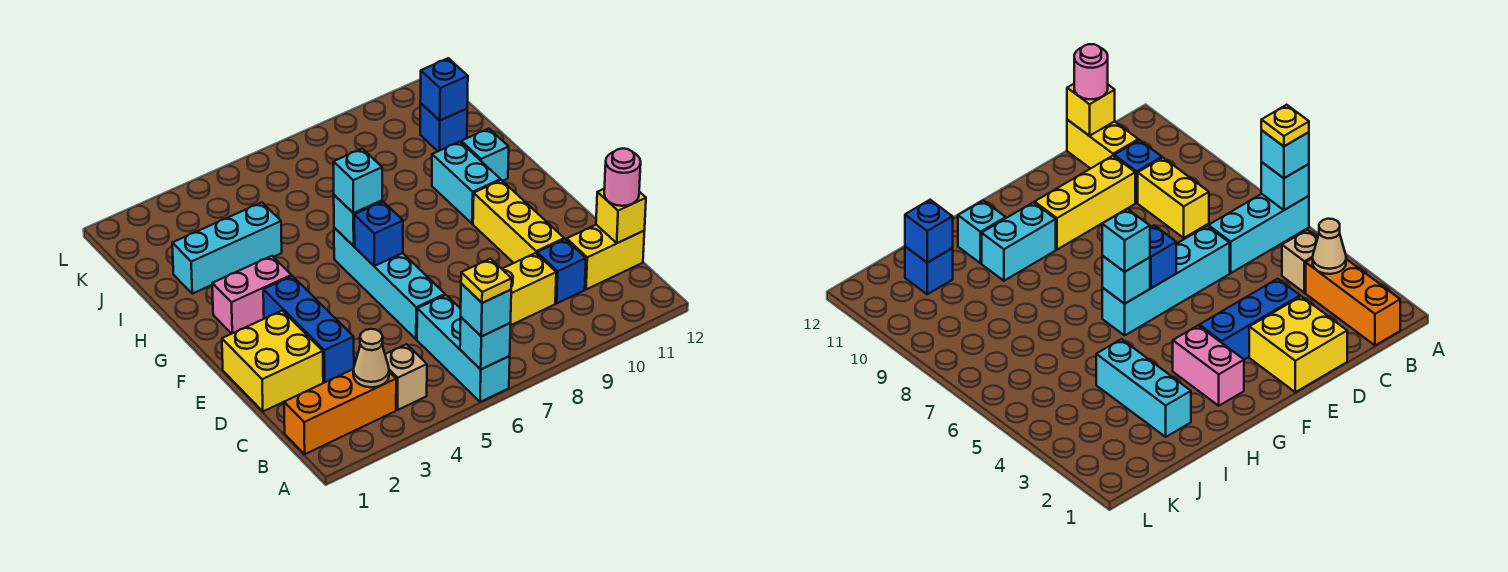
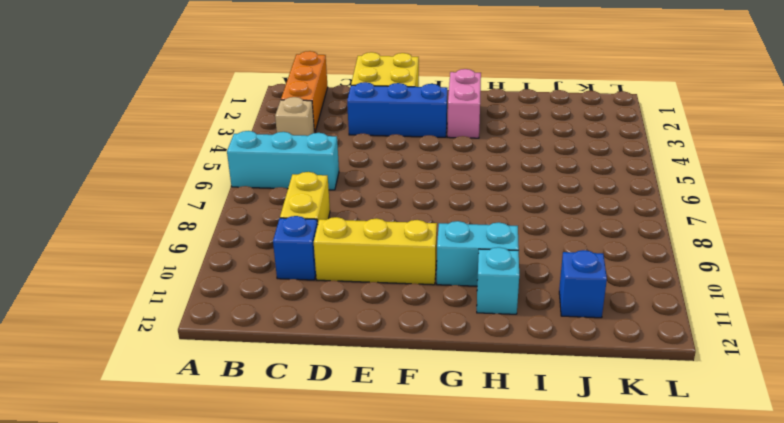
none -> yellow 1x2 brick [567,225,644,289]
none -> cyan 1x4 brick [334,228,445,339]
none -> cyan 1x3 brick [172,202,282,294]

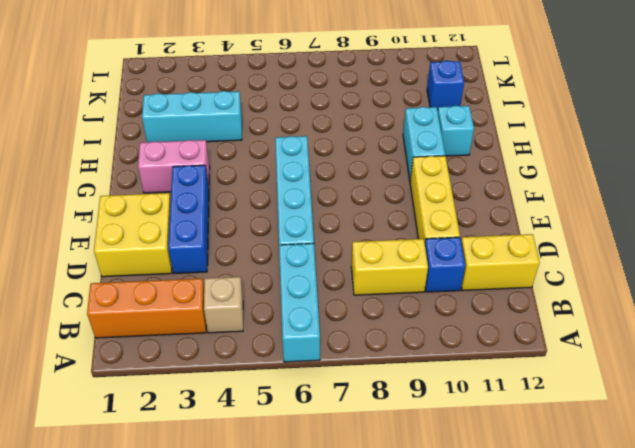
none -> cyan 1x1 brick [460,317,511,369]
none -> tan 1x1 cone [353,329,389,387]
none -> yellow 1x1 brick [596,189,646,243]

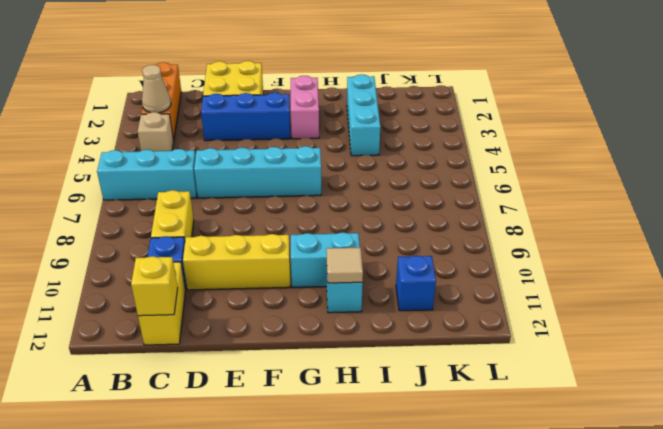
tan 1x1 tile [326,248,363,283] -> none
none -> cyan 1x1 brick [460,317,511,369]
none -> blue 1x1 brick [354,202,403,266]
none -> cyan 1x1 brick [334,195,382,246]

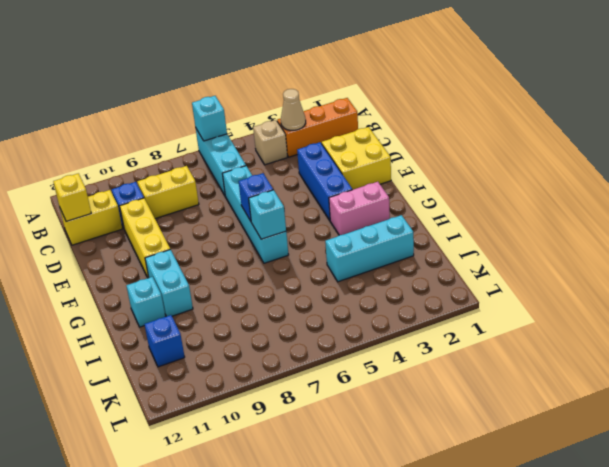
none -> blue 1x1 brick [420,58,468,120]
none -> cyan 1x1 brick [461,284,511,336]
none -> pink 1x1 round brick [604,148,641,206]

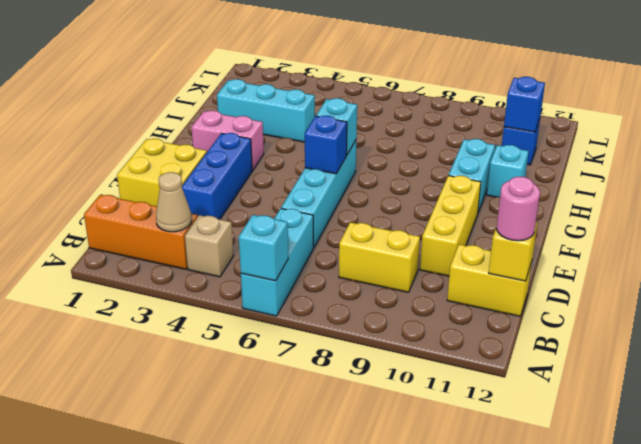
none -> blue 1x1 brick [537,239,586,303]
none -> cyan 1x1 brick [461,284,511,336]
none -> cyan 1x1 brick [334,149,382,213]

